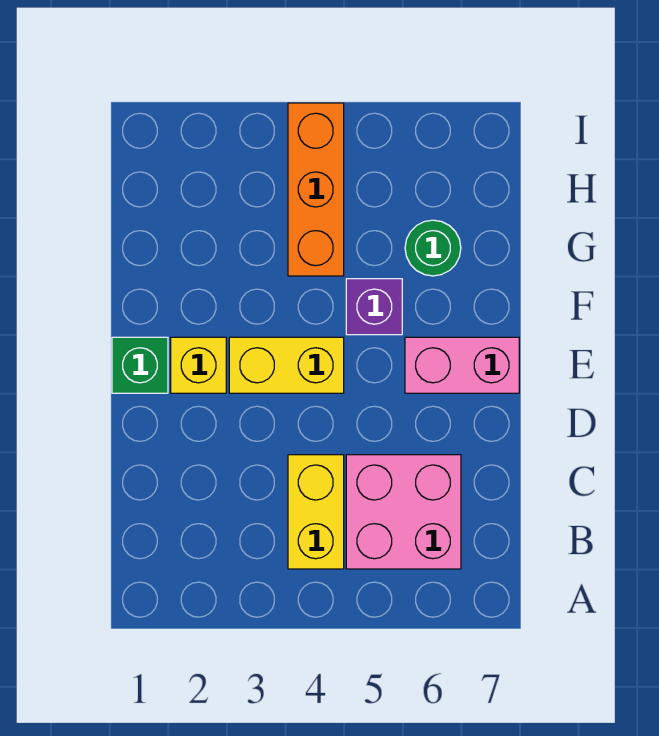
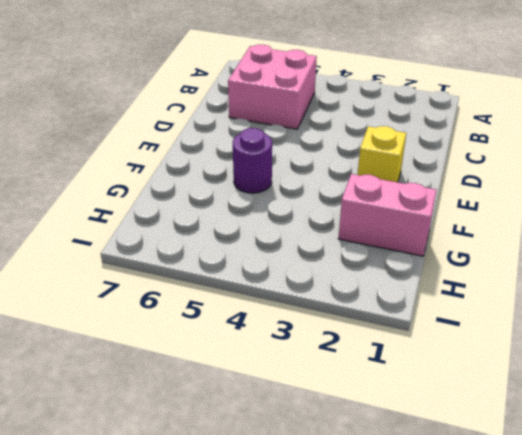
purple 1x1 round brick [233,128,272,193] -> purple 1x1 brick [346,279,402,335]
pink 1x2 brick [338,174,437,256] -> pink 1x2 brick moved to [405,337,519,393]
none -> yellow 1x2 brick [288,455,344,569]
none -> green 1x1 brick [112,337,168,393]

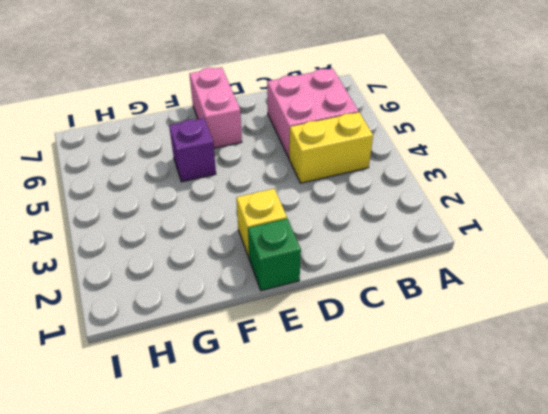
none -> yellow 1x2 brick [229,337,344,393]
none -> orange 1x3 brick [288,103,344,276]

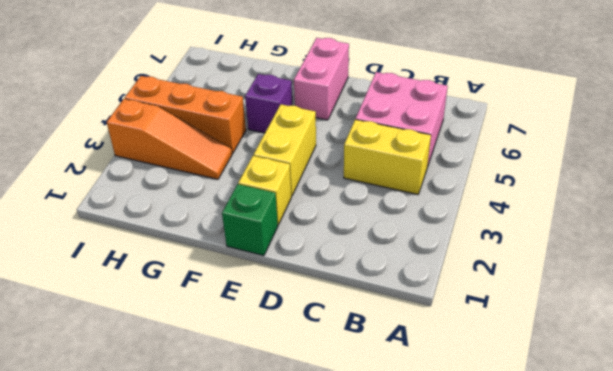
orange 1x3 slope [107,99,232,179] -> none
none -> green 1x1 round brick [405,220,461,276]

